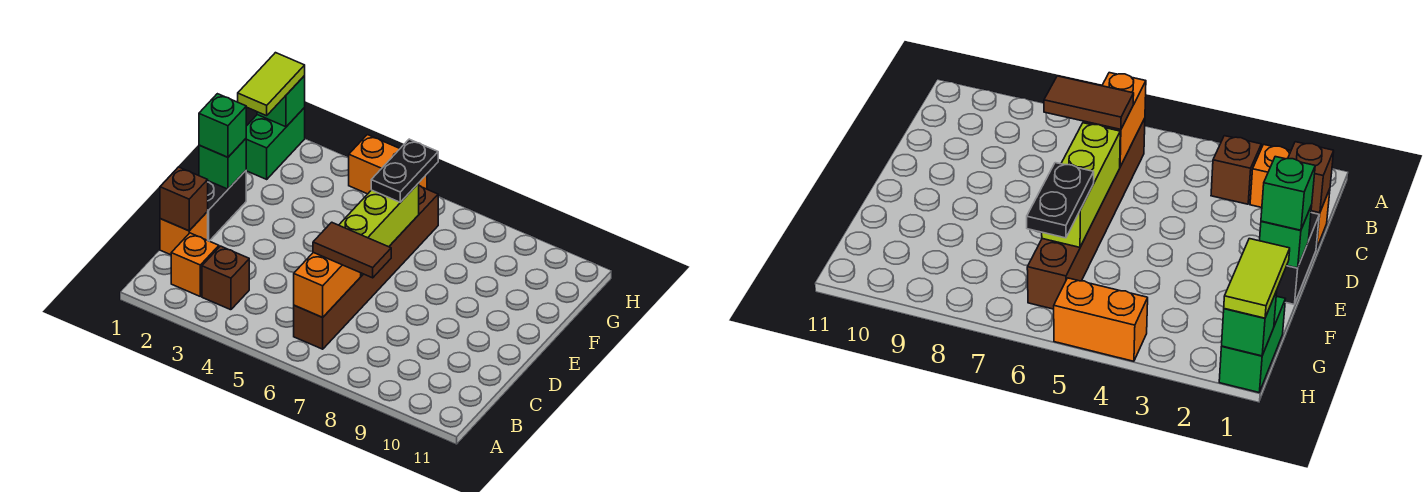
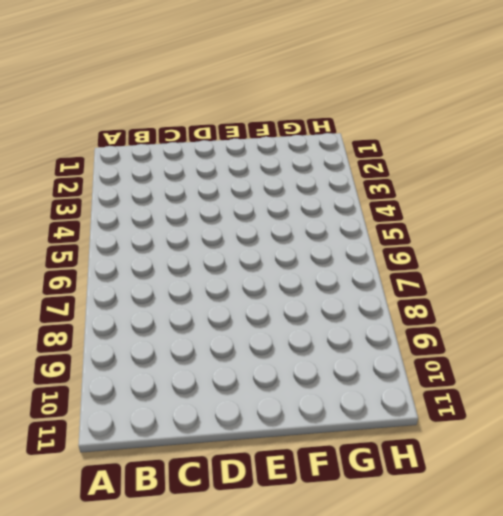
none -> orange 1x1 brick [171,233,219,296]
none -> brown 1x1 brick [202,246,249,310]
none -> brown 1x6 brick [294,186,438,349]

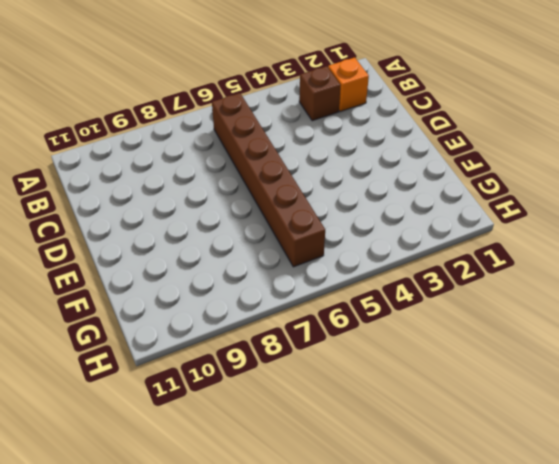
none -> orange 1x1 brick [160,212,208,255]
none -> black 1x2 brick [207,171,246,241]
none -> green 1x2 brick [246,108,305,179]

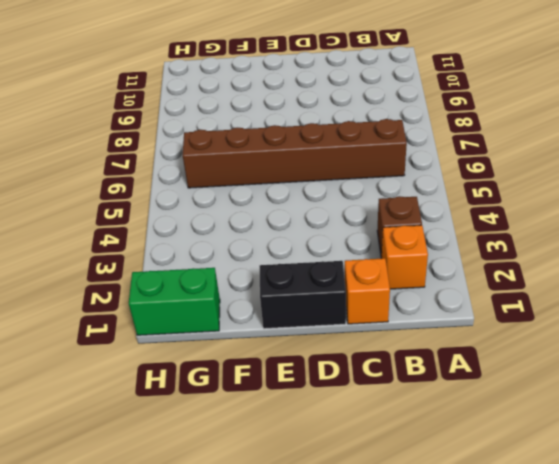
none -> orange 1x2 brick [349,135,427,194]
none -> orange 1x2 brick [294,252,361,317]
none -> brown 1x1 brick [160,167,208,231]

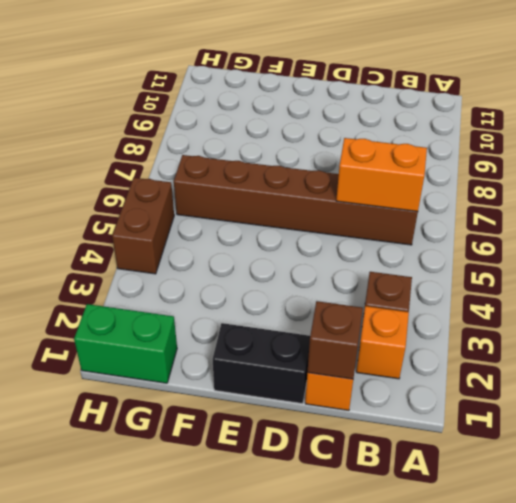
brown 1x2 brick [112,178,174,274] -> orange 1x2 brick [349,135,427,194]
none -> lime 1x3 brick [339,183,419,276]
none -> green 1x1 brick [199,139,246,189]
none -> green 1x1 brick [257,76,305,127]

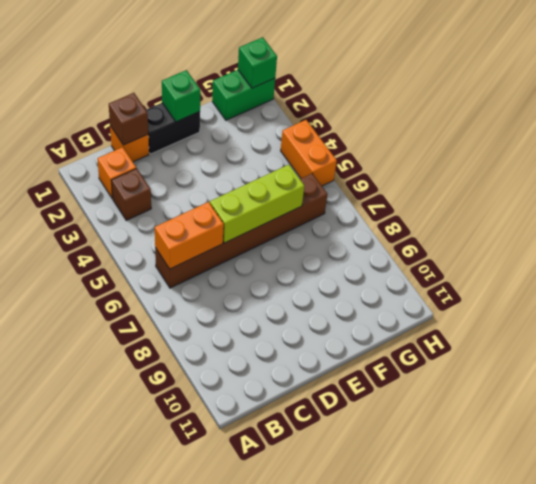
none -> brown 1x2 tile [313,222,391,278]
none -> green 1x1 brick [199,94,246,157]
none -> black 1x2 plate [371,139,438,202]

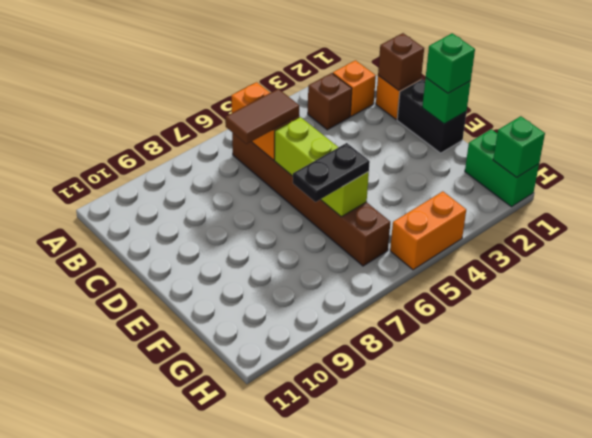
black 1x2 plate [293,143,370,202] -> black 1x2 plate turned to [371,139,438,202]
none -> lime 1x2 tile [238,53,305,116]

